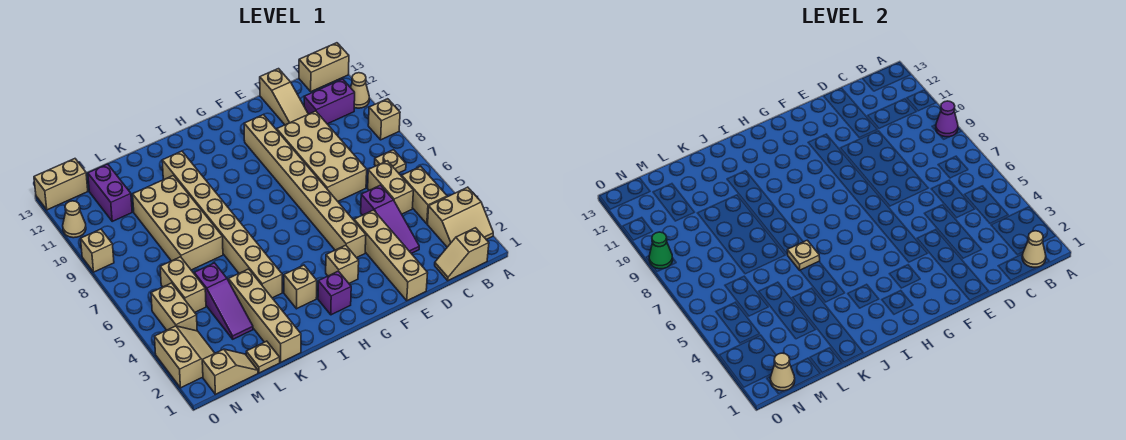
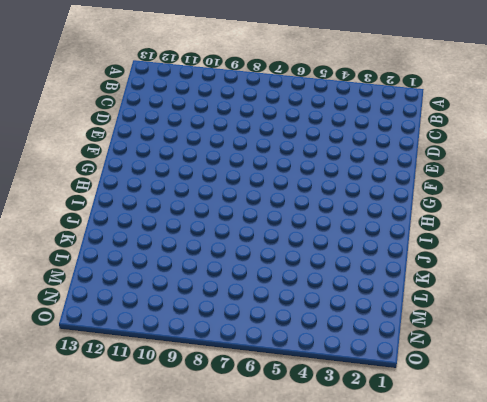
none -> tan 2x2 slope [427,187,493,247]
none -> tan 1x1 brick [368,99,400,140]
none -> tan 1x1 cone [350,73,369,108]
none -> tan 1x2 brick [299,43,349,92]

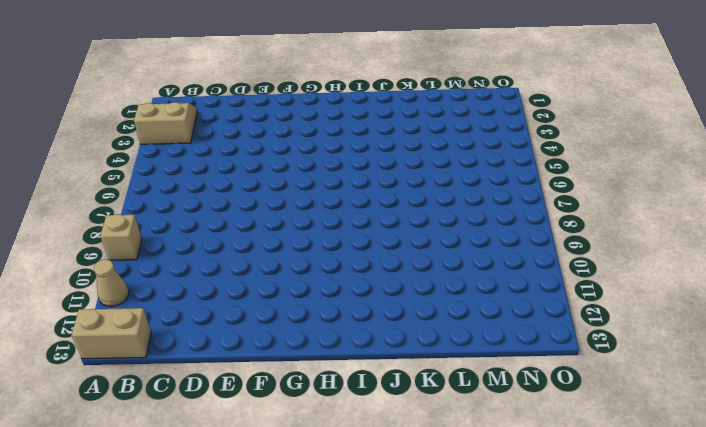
none -> tan 1x2 slope [435,228,489,281]
none -> tan 1x2 brick [402,166,447,224]
none -> tan 1x1 plate [374,150,406,173]
none -> purple 1x2 brick [304,79,355,124]

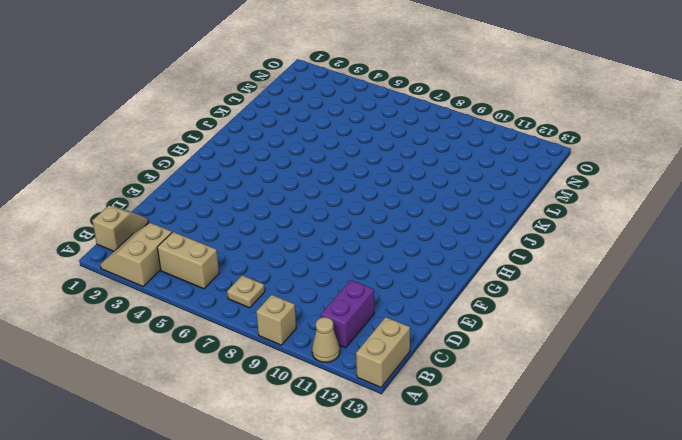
none -> tan 1x2 brick [368,161,413,214]
none -> purple 1x3 slope [361,185,419,253]
none -> tan 2x4 brick [277,111,367,201]
none -> tan 1x3 slope [260,69,308,125]

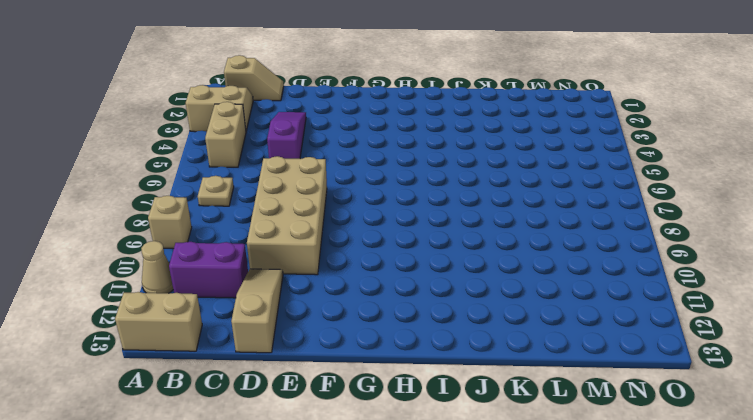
none -> tan 1x2 brick [368,161,413,214]
none -> tan 1x4 brick [354,210,428,301]
none -> tan 1x8 brick [244,115,366,258]
none -> tan 1x1 brick [326,245,359,283]

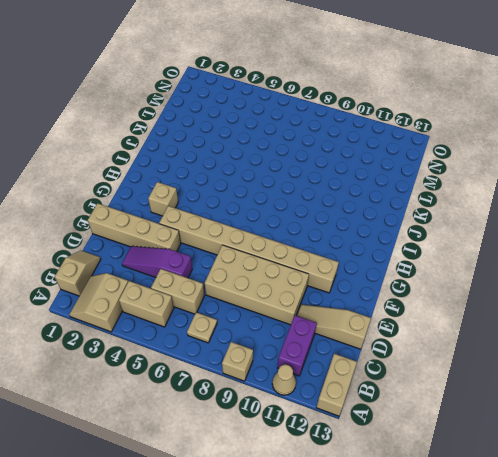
none -> purple 1x1 brick [318,271,351,315]
none -> tan 1x1 brick [284,265,317,309]
none -> tan 1x8 brick [162,151,282,298]
none -> tan 1x4 brick [228,269,301,362]

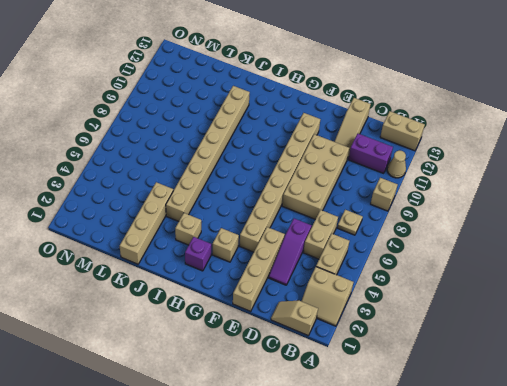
none -> tan 2x4 brick [133,175,223,270]
none -> tan 1x1 plate [246,341,280,373]
none -> purple 1x3 slope [194,263,253,339]
none -> tan 1x2 slope [202,349,258,394]

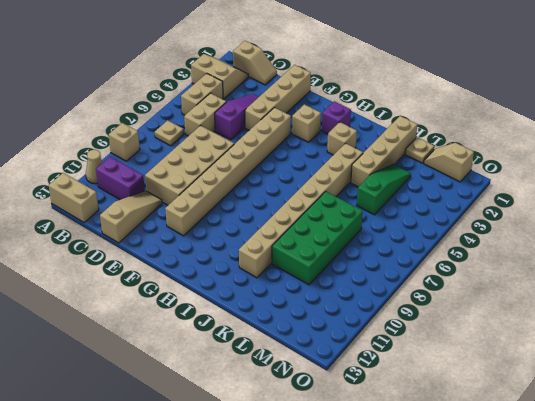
green 2x4 brick [272,191,363,285] -> tan 2x4 brick [133,175,223,270]
green 1x3 slope [357,165,411,215] -> purple 1x3 slope [194,263,253,339]
none -> tan 1x2 brick [160,257,206,312]
none -> purple 1x2 brick [88,164,132,221]
none -> tan 2x2 slope [154,326,215,388]
none -> tan 1x2 brick [151,283,197,331]

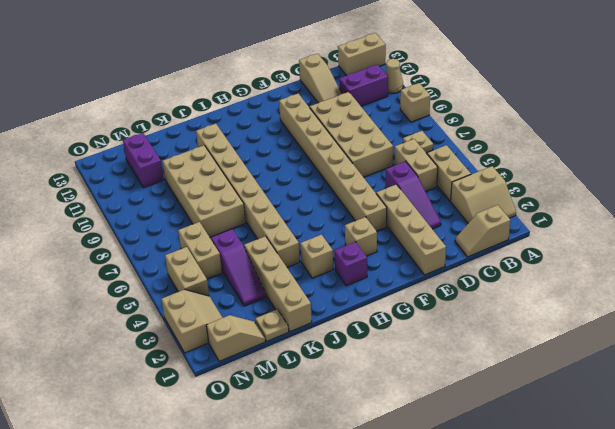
none -> tan 1x2 brick [34,159,88,210]
none -> tan 1x1 brick [81,229,114,272]
none -> tan 1x1 cone [63,201,86,238]
none -> purple 1x1 cone [936,101,958,137]

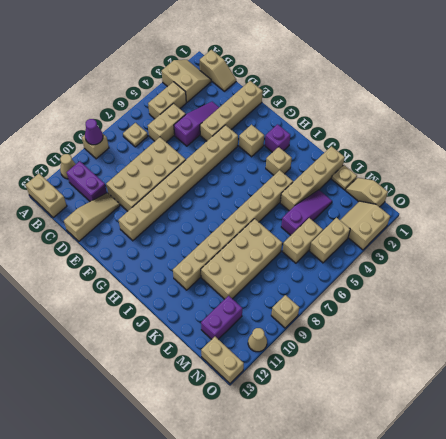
none -> tan 1x1 cone [1022,231,1046,267]
none -> tan 1x1 plate [787,240,820,270]
none -> tan 1x1 cone [770,353,795,391]
none -> green 1x1 cone [649,232,673,269]

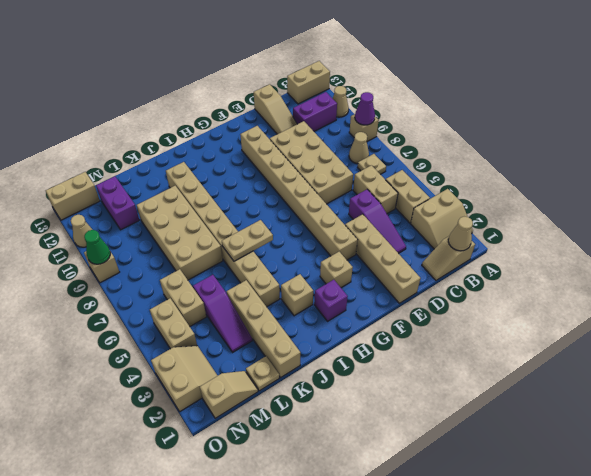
tan 1x1 cone [349,132,369,164] -> tan 1x1 cone moved to [770,353,795,391]
tan 1x2 plate [222,220,273,261] -> tan 1x1 plate [787,240,820,270]

